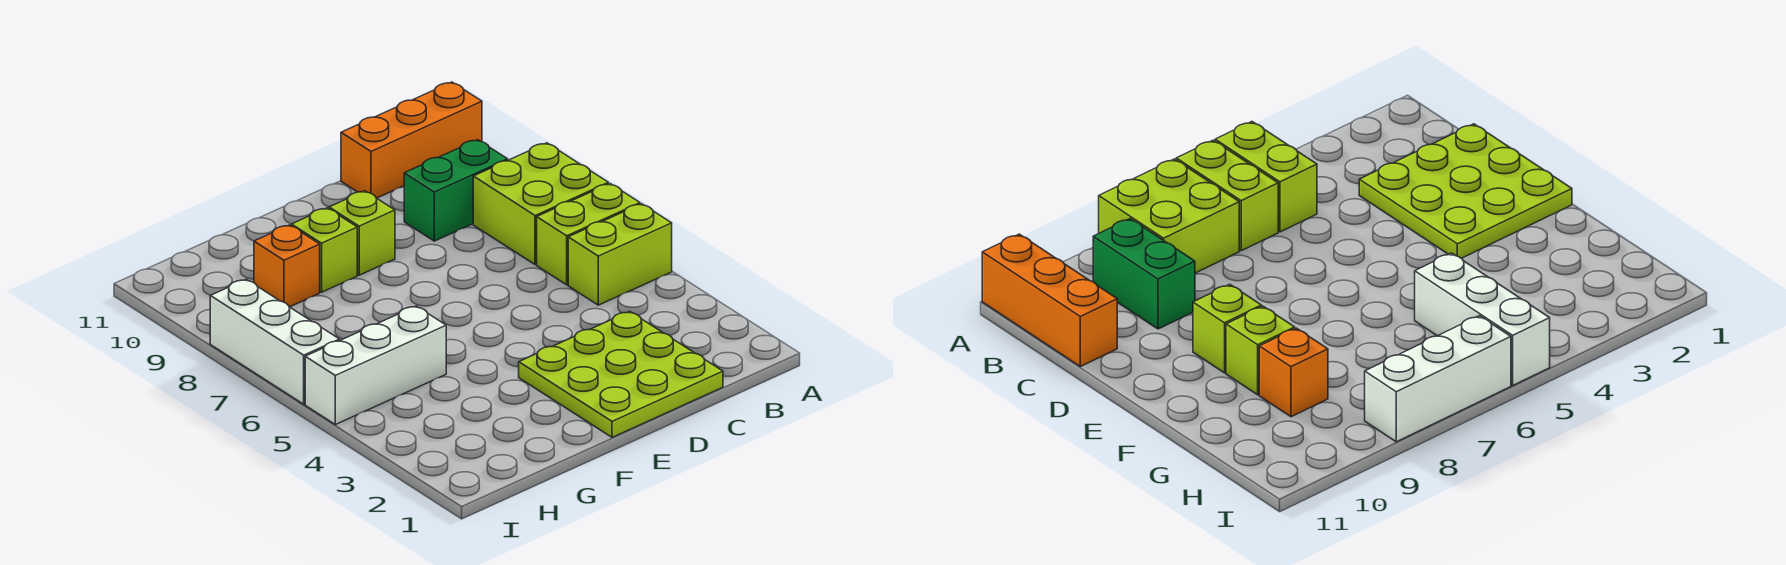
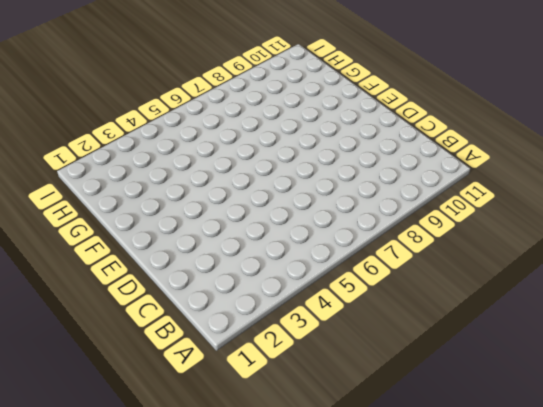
none -> lime 1x2 brick [568,204,672,305]
none -> lime 1x2 brick [537,184,640,285]

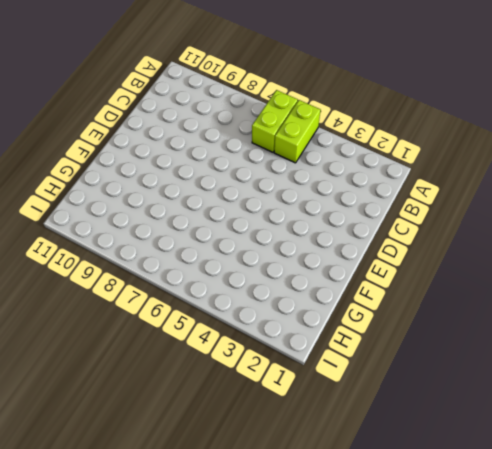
none -> lime 2x2 brick [473,143,608,265]
none -> orange 1x3 brick [341,82,482,198]

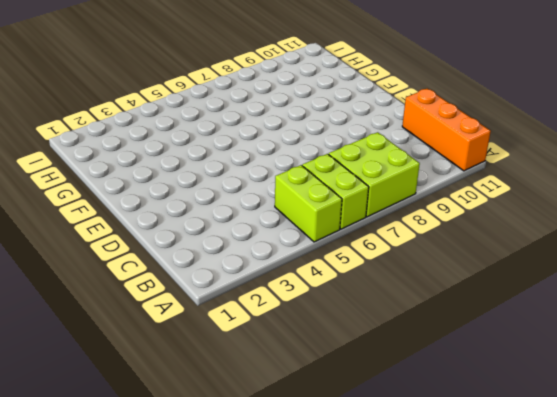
none -> green 1x2 brick [404,140,508,241]
none -> lime 3x3 plate [519,311,723,437]

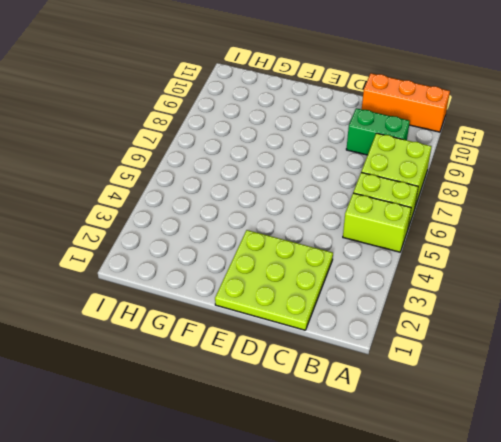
none -> lime 1x1 brick [329,191,395,275]
none -> lime 1x1 brick [292,208,357,292]

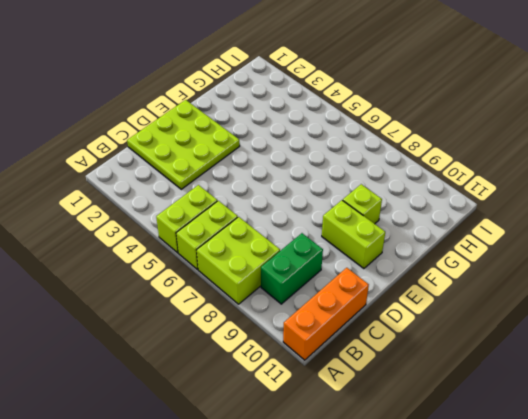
lime 1x2 brick [322,200,385,269] -> lime 1x1 brick [329,191,395,275]
none -> white 1x3 brick [305,306,446,425]
none -> orange 1x1 brick [254,225,320,307]

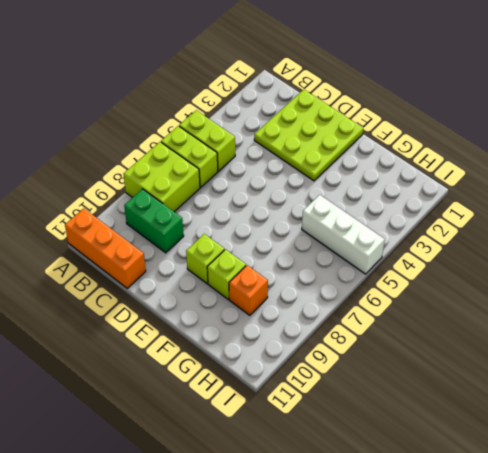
none -> white 1x3 brick [210,279,339,404]

